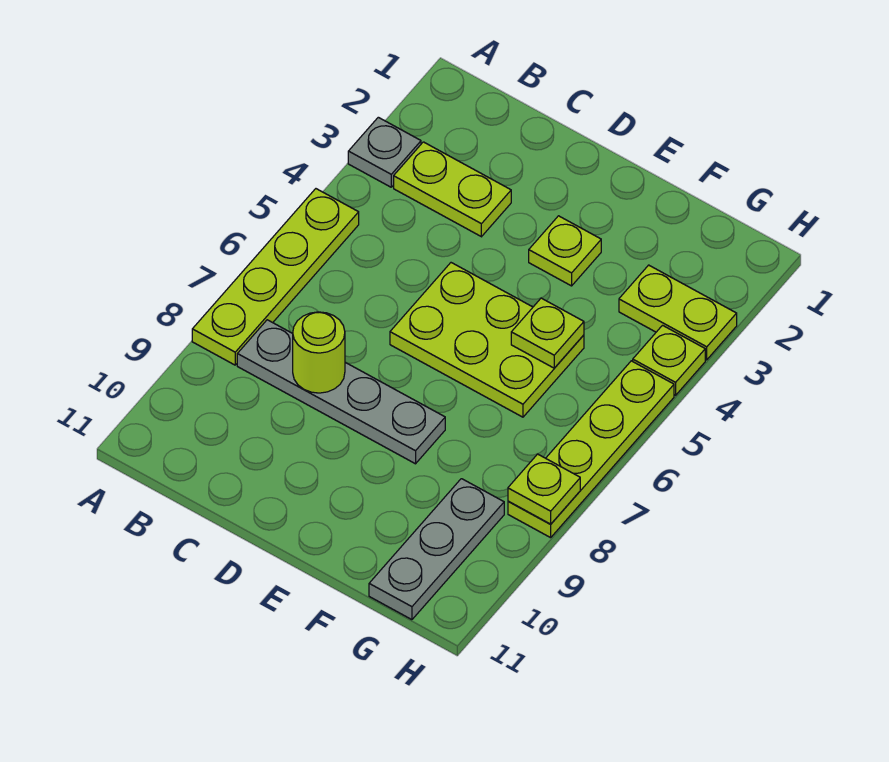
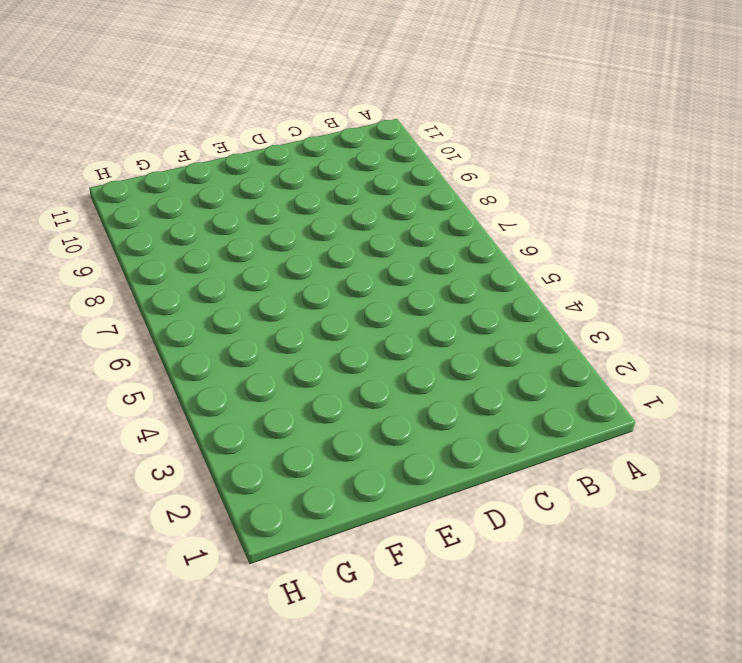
none -> grey 1x1 plate [348,117,421,187]
none -> lime 1x4 plate [192,189,359,365]
none -> lime 1x2 plate [394,142,511,237]

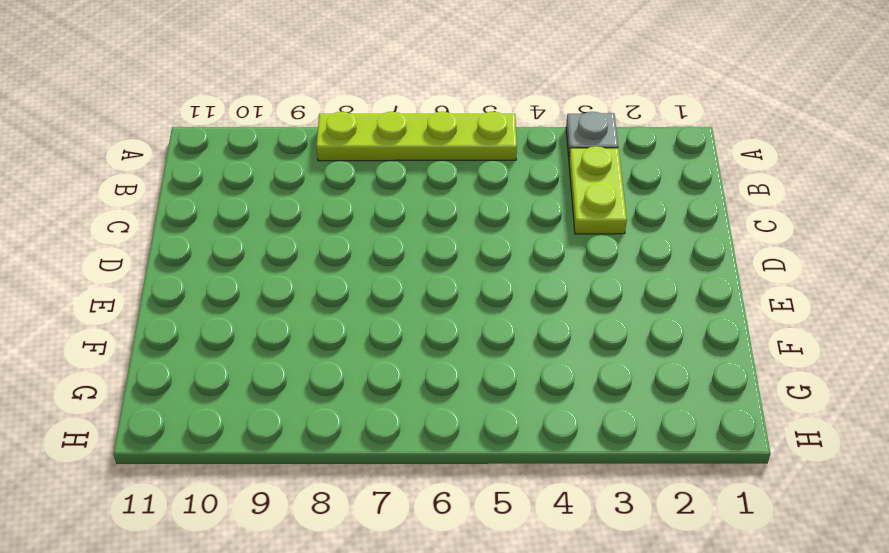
none -> grey 1x4 plate [237,320,445,464]
none -> lime 2x3 plate [390,263,584,417]
none -> lime 1x1 plate [529,216,601,286]

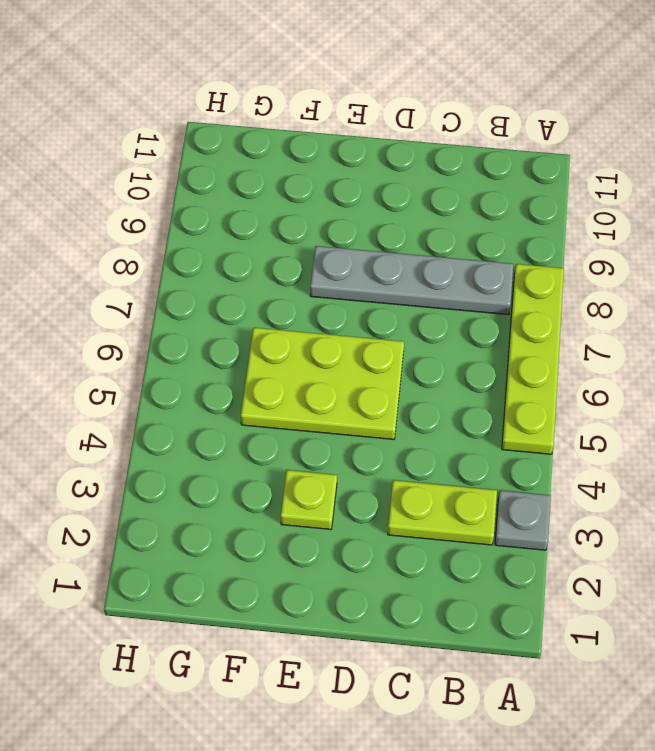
none -> lime 1x2 plate [619,265,737,360]
none -> grey 1x3 plate [369,479,504,620]
none -> lime 1x1 plate [633,325,705,395]

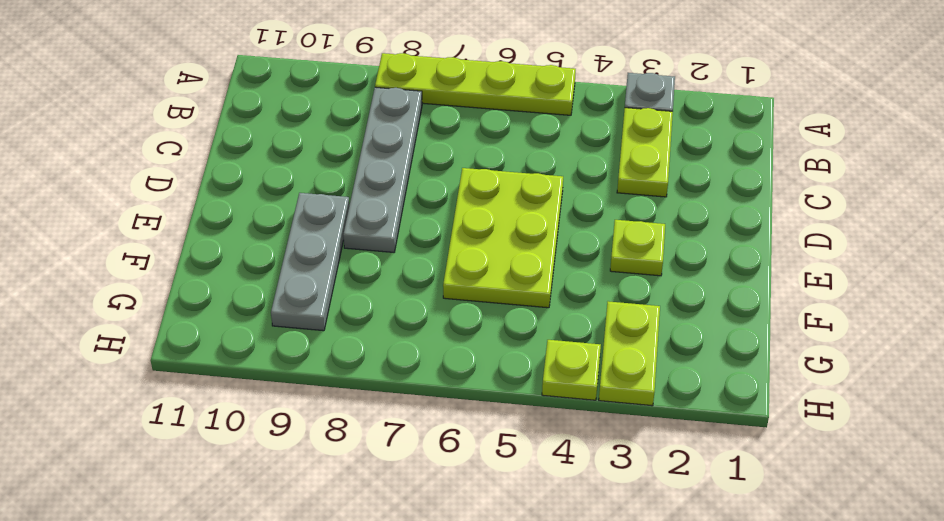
grey 1x3 plate [271,193,349,331] -> grey 1x3 plate turned to [369,479,504,620]
none -> lime 1x4 plate [508,361,674,538]
none -> lime 1x1 round brick [293,312,345,393]
none -> lime 1x1 plate [511,298,584,368]

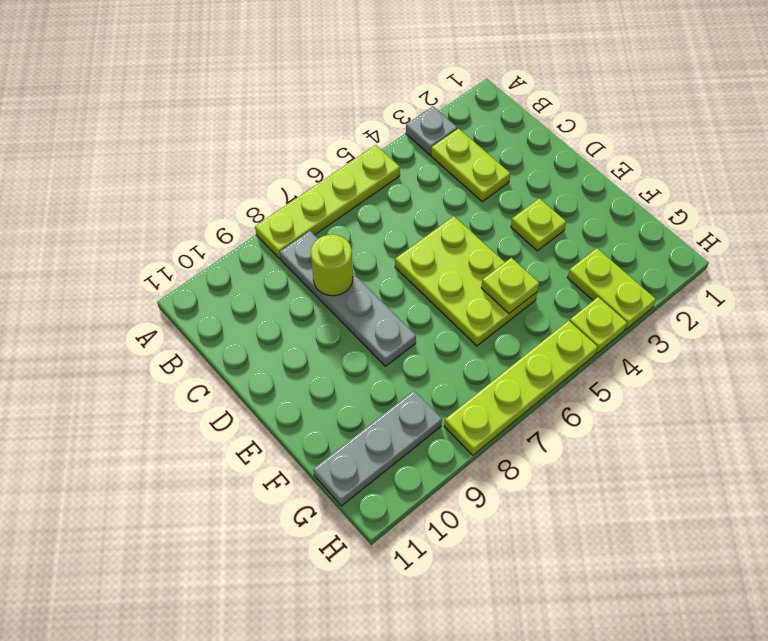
none -> lime 1x1 plate [508,454,580,524]

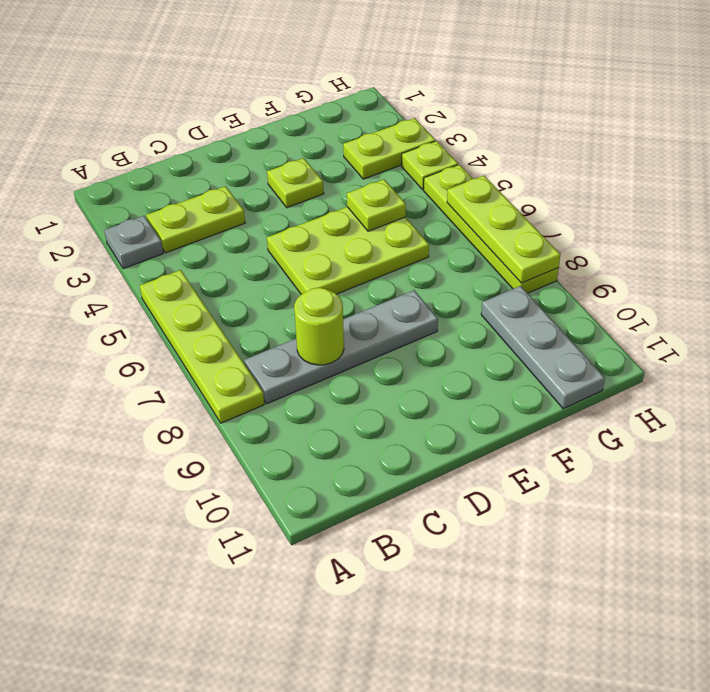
lime 1x3 plate [447,176,560,283] -> lime 1x1 plate [508,454,580,524]

